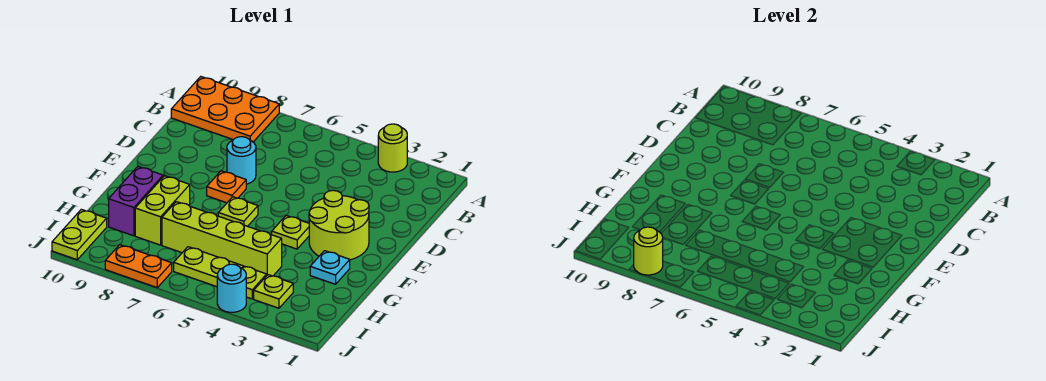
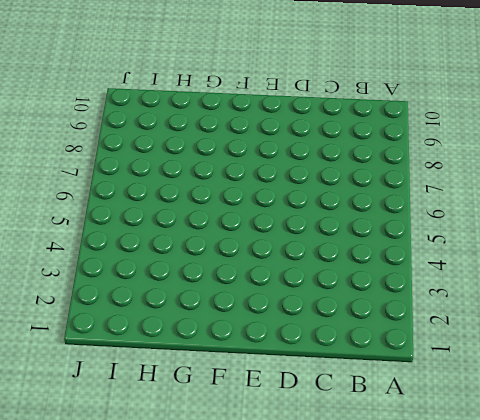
none -> lime 1x1 round brick [378,124,407,172]
none -> orange 2x3 plate [171,77,279,142]
none -> cyan 1x1 round brick [227,137,256,184]

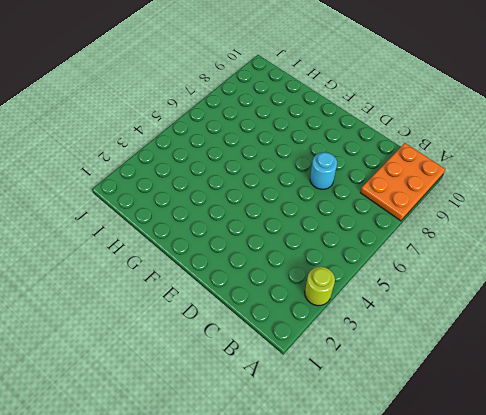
none -> lime 2x2 round brick [309,190,369,260]
none -> orange 1x1 plate [207,171,246,203]
none -> lime 1x1 plate [272,215,309,249]

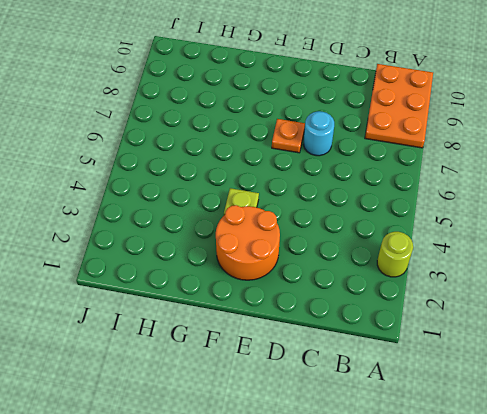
orange 2x2 round brick [216,205,280,280] -> lime 2x2 round brick [309,190,369,260]
none -> lime 1x1 plate [218,197,258,226]
none -> cyan 1x1 plate [310,251,350,284]
none -> lime 1x2 brick [135,176,190,245]

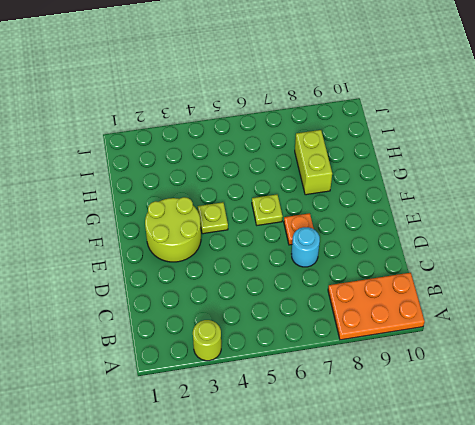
none -> cyan 1x1 plate [310,251,350,284]
none -> purple 1x2 brick [109,167,163,236]
none -> lime 1x4 brick [162,202,282,276]

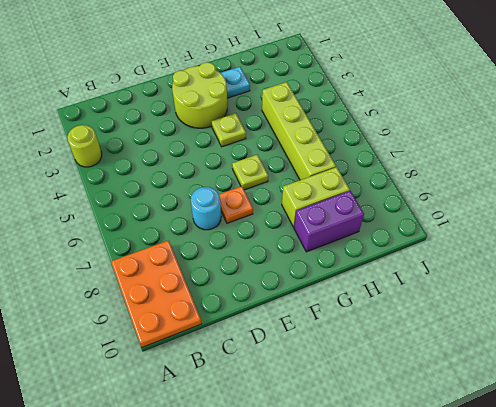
none -> lime 1x1 plate [254,275,293,308]
none -> lime 1x3 plate [174,247,267,299]
none -> lime 1x2 plate [52,209,107,260]

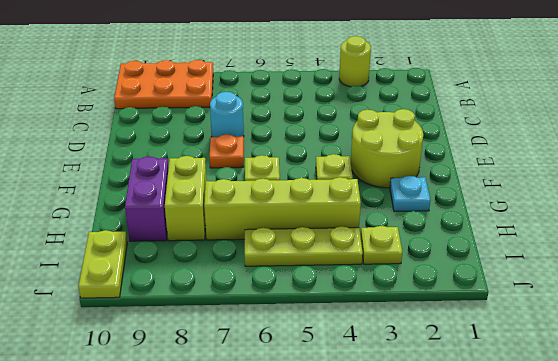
none -> cyan 1x1 round brick [217,264,246,312]
none -> orange 1x2 plate [105,245,172,287]
none -> lime 1x1 round brick [634,227,663,275]

